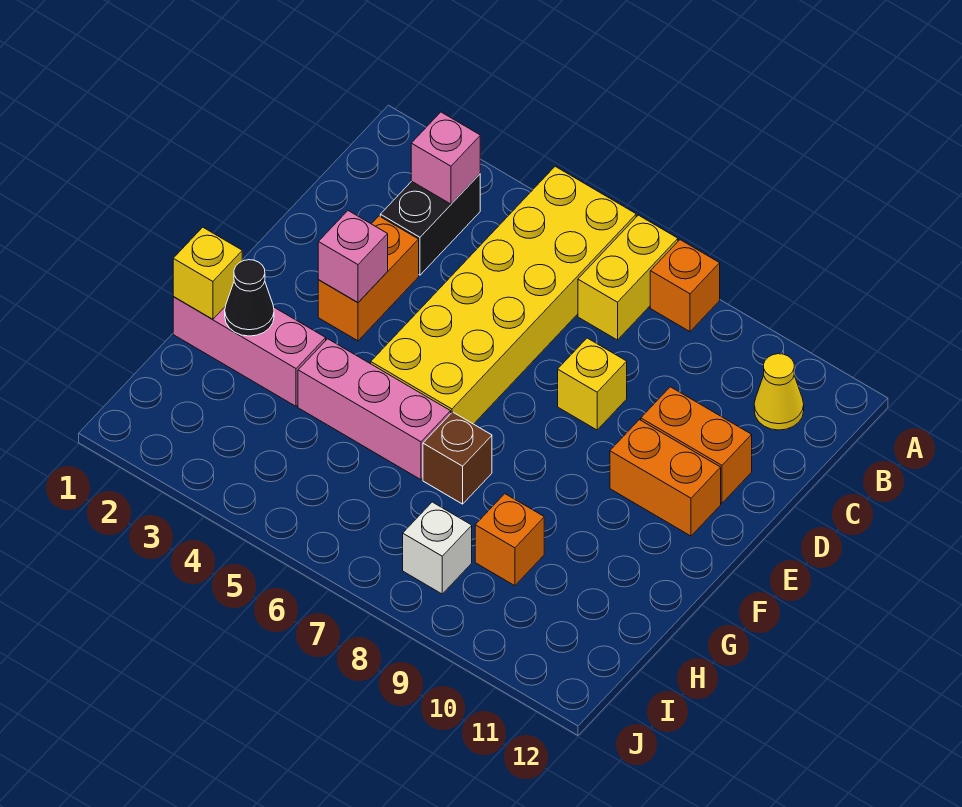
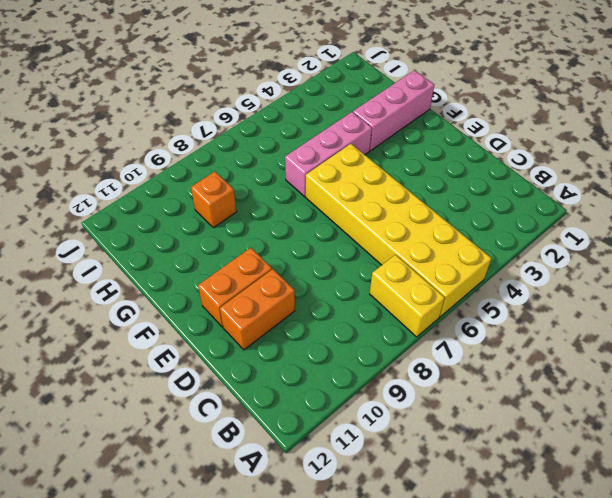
none -> orange 1x1 brick [650,240,720,332]
none -> black 1x2 brick [380,174,480,275]
none -> yellow 1x1 cone [754,354,804,430]

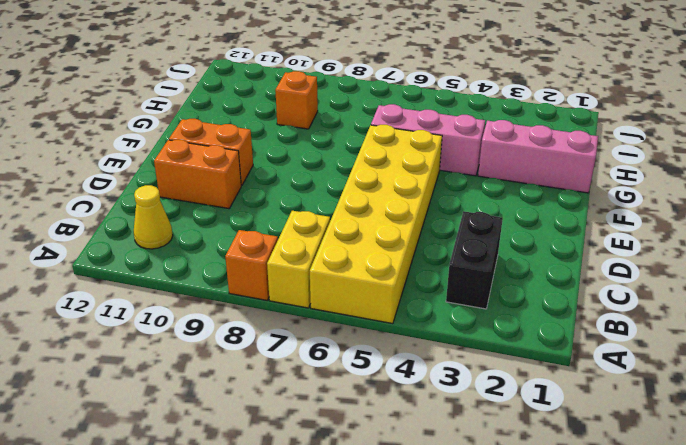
none -> orange 1x2 brick [318,216,419,341]
none -> yellow 1x1 brick [558,338,627,430]
none -> brown 1x1 brick [423,412,492,504]

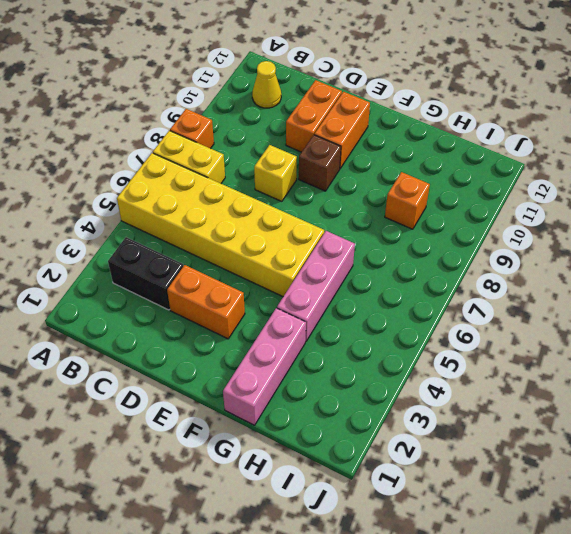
brown 1x1 brick [299,135,341,191] -> brown 1x1 brick moved to [423,412,492,504]
none -> white 1x1 brick [403,502,472,594]
none -> pink 1x1 brick [411,112,480,204]
none -> pink 1x1 brick [318,211,388,303]

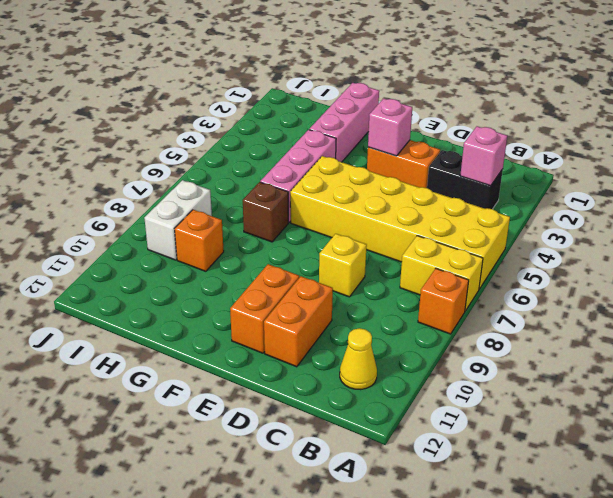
white 1x2 brick [144,180,212,260] -> white 1x1 brick [403,502,472,594]
none -> yellow 1x1 brick [173,227,242,319]
none -> black 1x1 cone [225,260,274,336]

